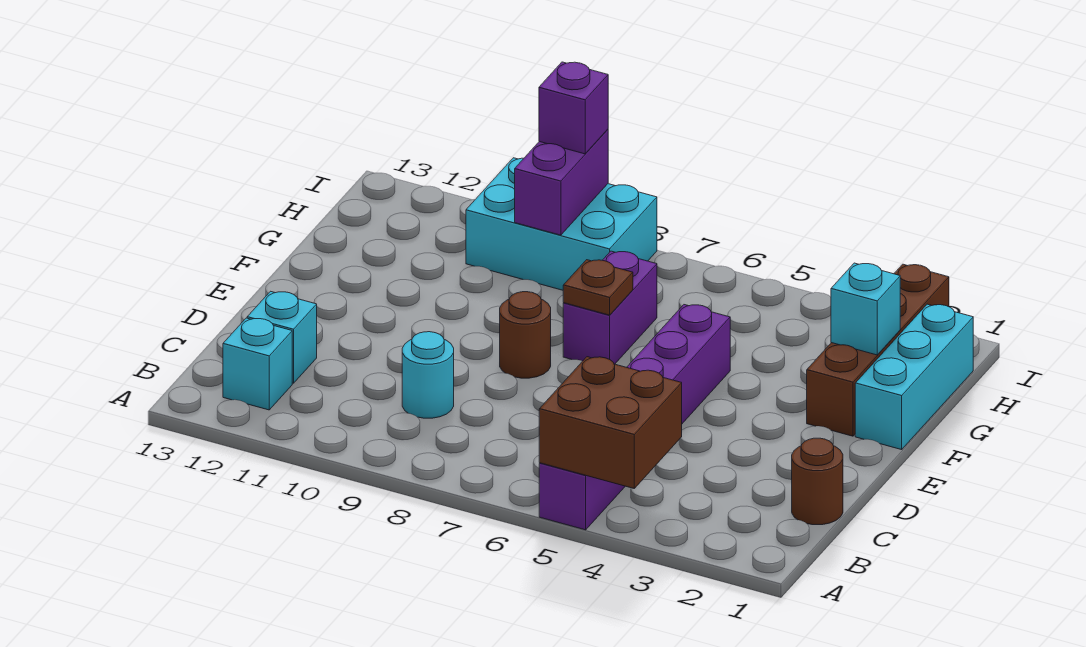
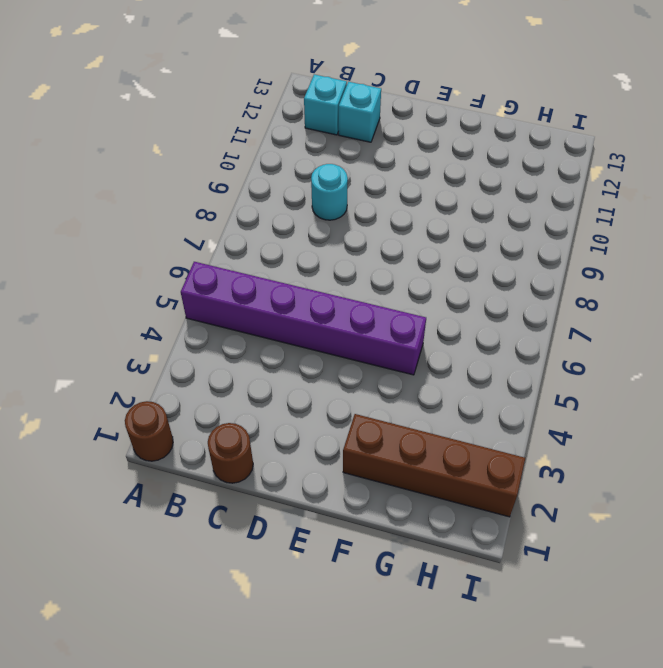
brown 1x1 round brick [125,401,173,461] -> brown 1x1 round brick moved to [500,292,551,378]
none -> cyan 1x3 brick [855,304,973,450]
none -> purple 1x2 brick [563,251,657,364]
none -> cyan 2x3 brick [466,158,657,290]

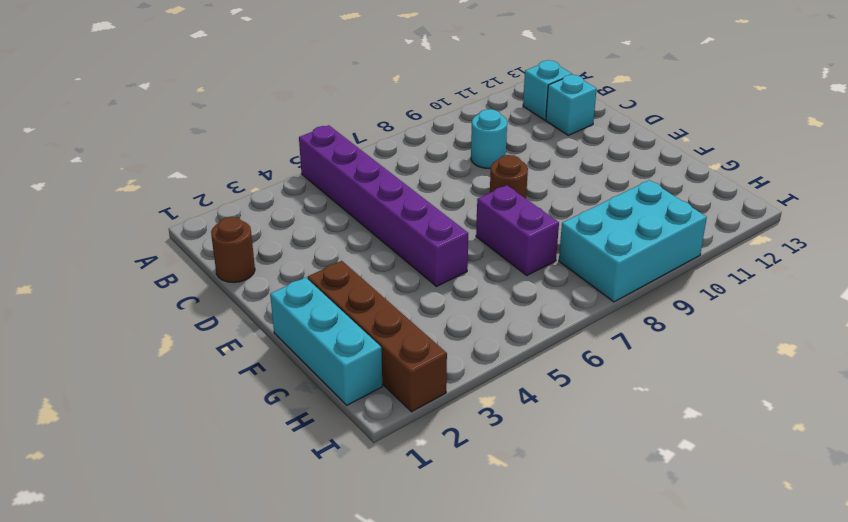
none -> brown 2x2 brick [539,357,682,488]
none -> brown 1x1 plate [563,260,633,315]
none -> cyan 1x1 brick [831,263,900,355]

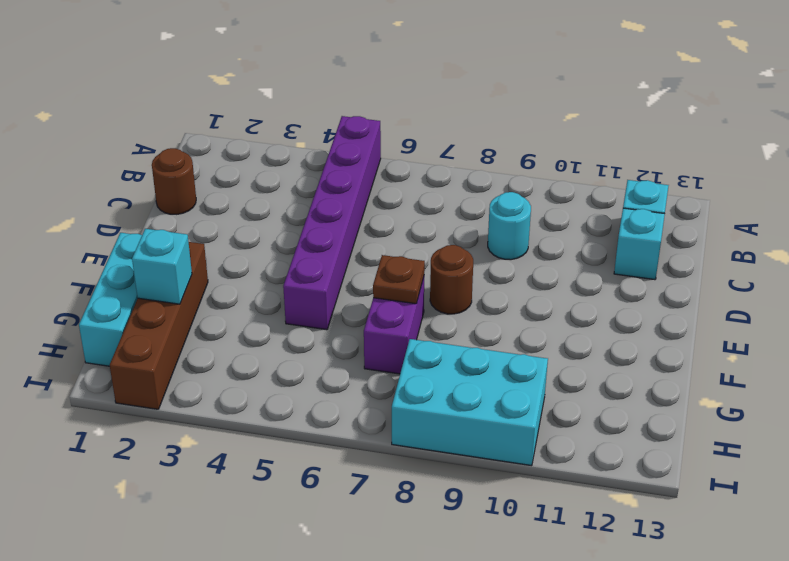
none -> brown 2x2 brick [539,357,682,488]
none -> purple 1x2 brick [515,129,608,235]
none -> purple 1x1 brick [539,62,608,154]

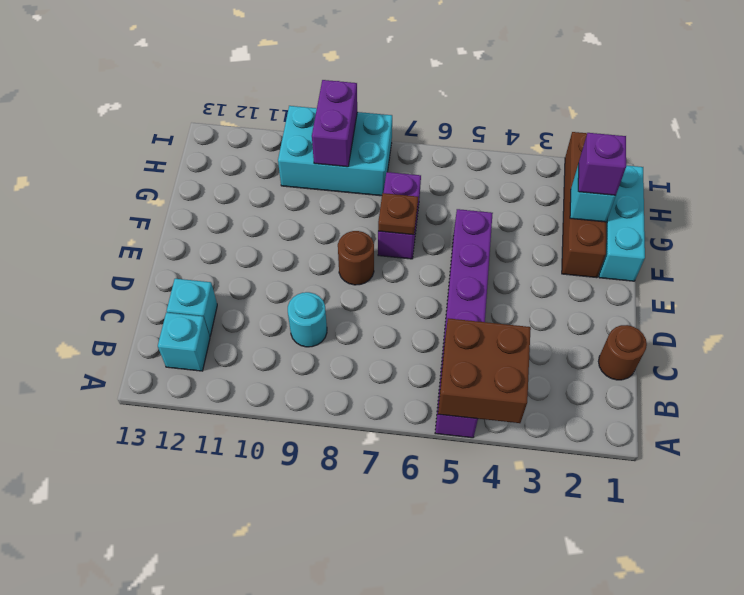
purple 1x1 brick [578,133,627,196] -> purple 1x1 brick moved to [539,62,608,154]

